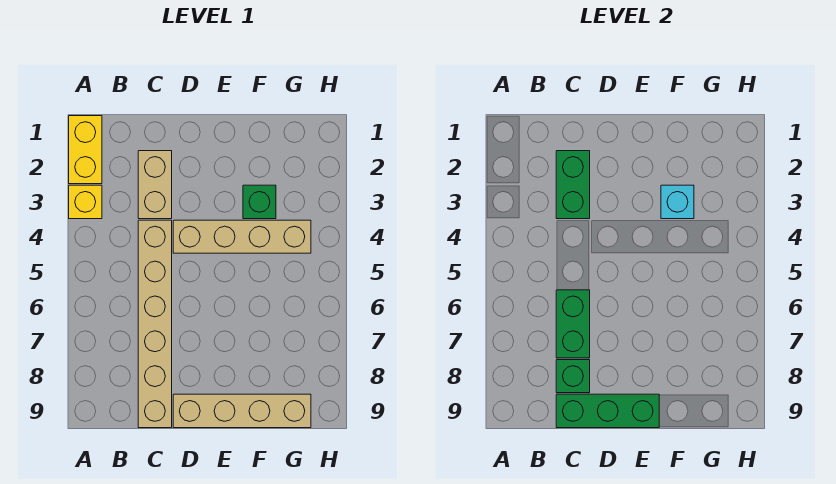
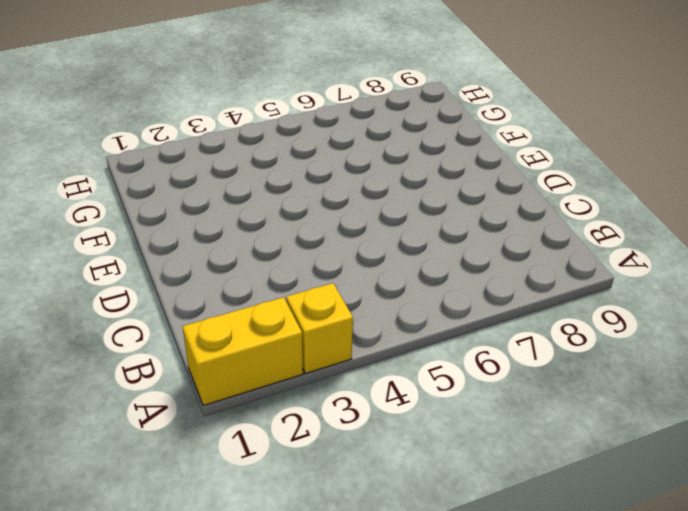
none -> tan 1x2 brick [138,151,172,219]
none -> tan 1x6 brick [138,220,172,428]
none -> tan 1x4 brick [173,220,311,253]

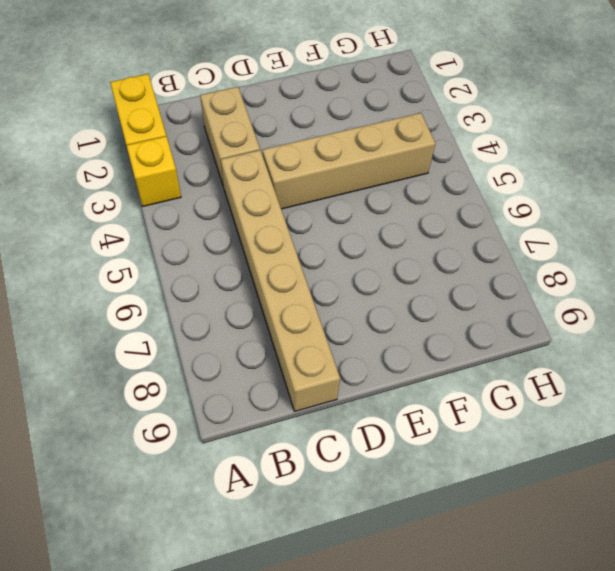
none -> tan 1x4 brick [173,394,311,428]
none -> green 1x1 brick [243,185,276,219]
none -> green 1x2 brick [556,151,590,219]

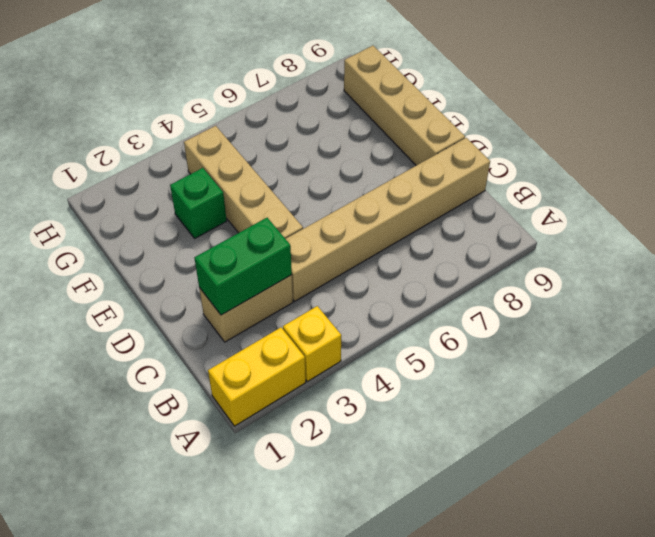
none -> green 1x2 brick [556,290,590,358]
none -> green 1x1 brick [556,360,590,393]
none -> green 1x3 brick [556,394,659,428]

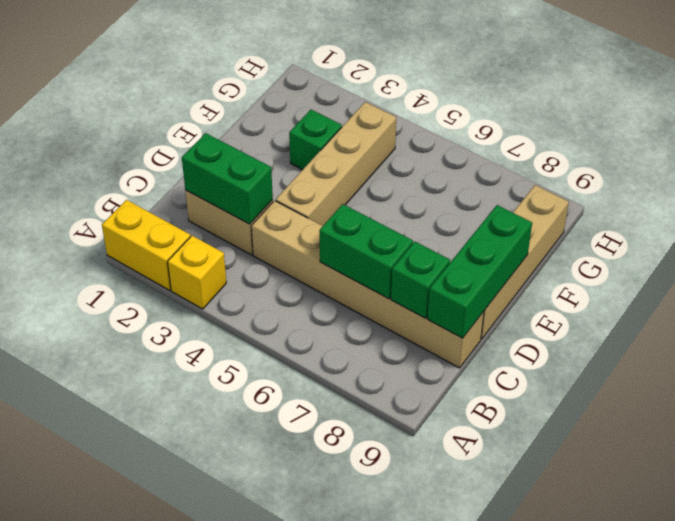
none -> cyan 1x1 brick [661,185,694,219]

